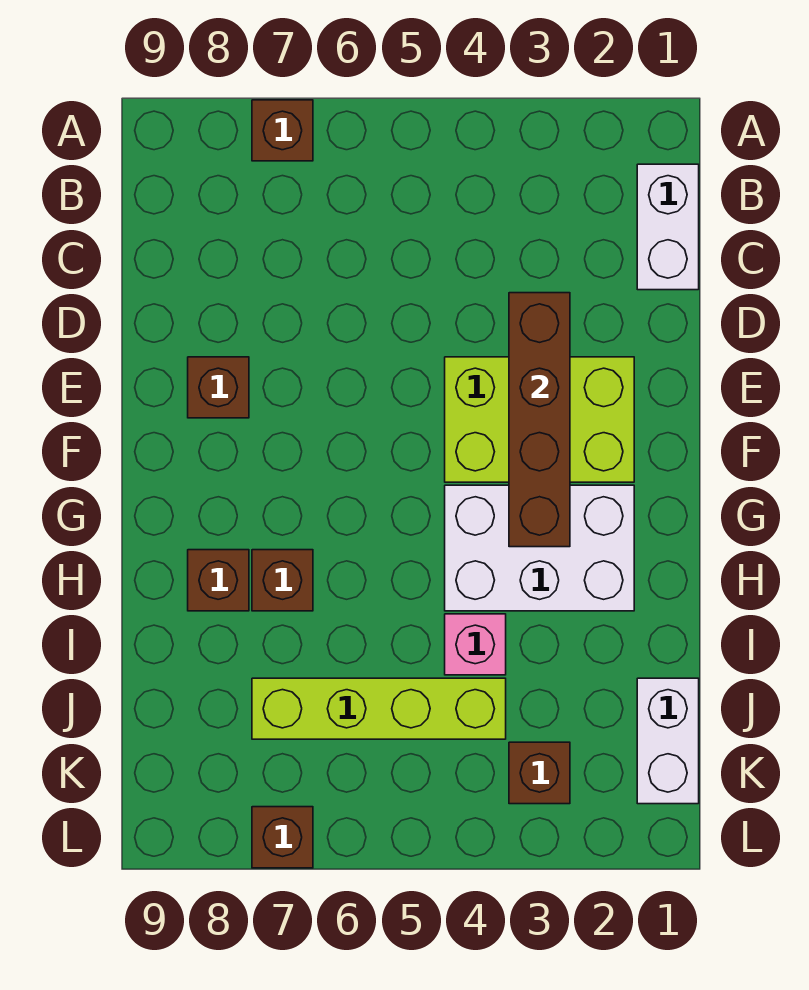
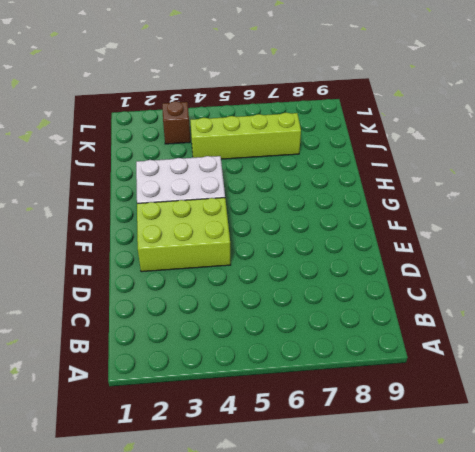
none -> brown 1x1 brick [252,100,313,161]
none -> white 1x2 brick [637,164,699,290]
none -> brown 1x1 brick [188,357,249,418]

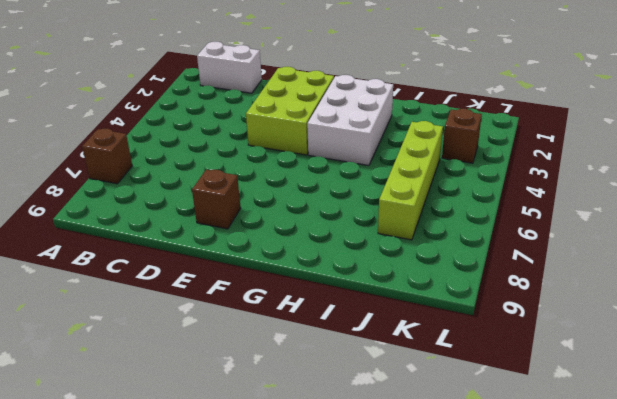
none -> brown 1x1 brick [252,550,313,611]
none -> brown 1x1 brick [188,550,249,611]
none -> pink 1x1 brick [445,614,506,675]

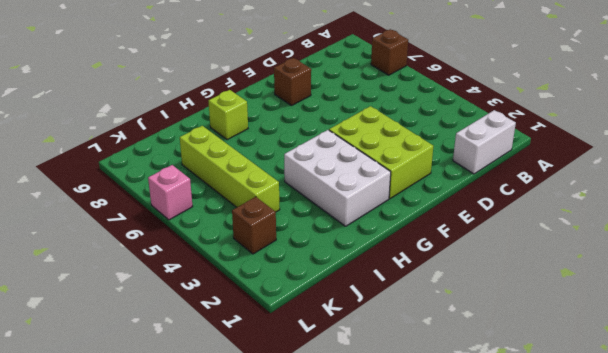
lime 1x1 brick [209,90,248,140] -> brown 1x1 brick [188,550,249,611]
pink 1x1 brick [148,165,193,220] -> pink 1x1 brick moved to [445,614,506,675]
none -> brown 1x1 brick [252,550,313,611]
none -> white 1x2 brick [637,678,699,804]
none -> brown 1x1 brick [252,807,313,868]

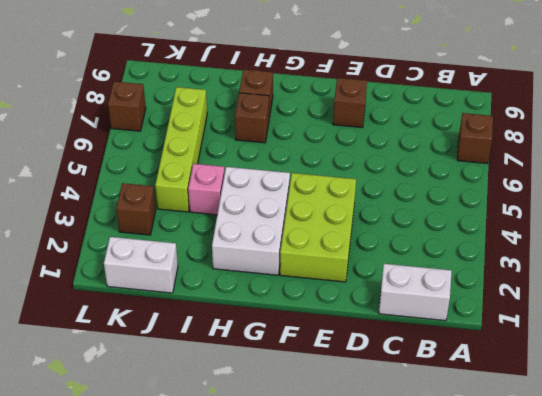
none -> brown 1x4 brick [509,293,570,547]

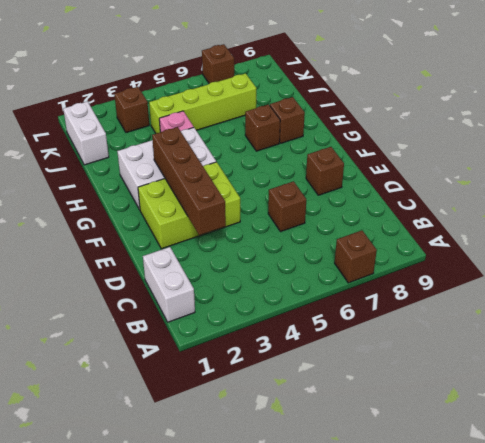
brown 1x1 brick [268,181,306,232] -> none

